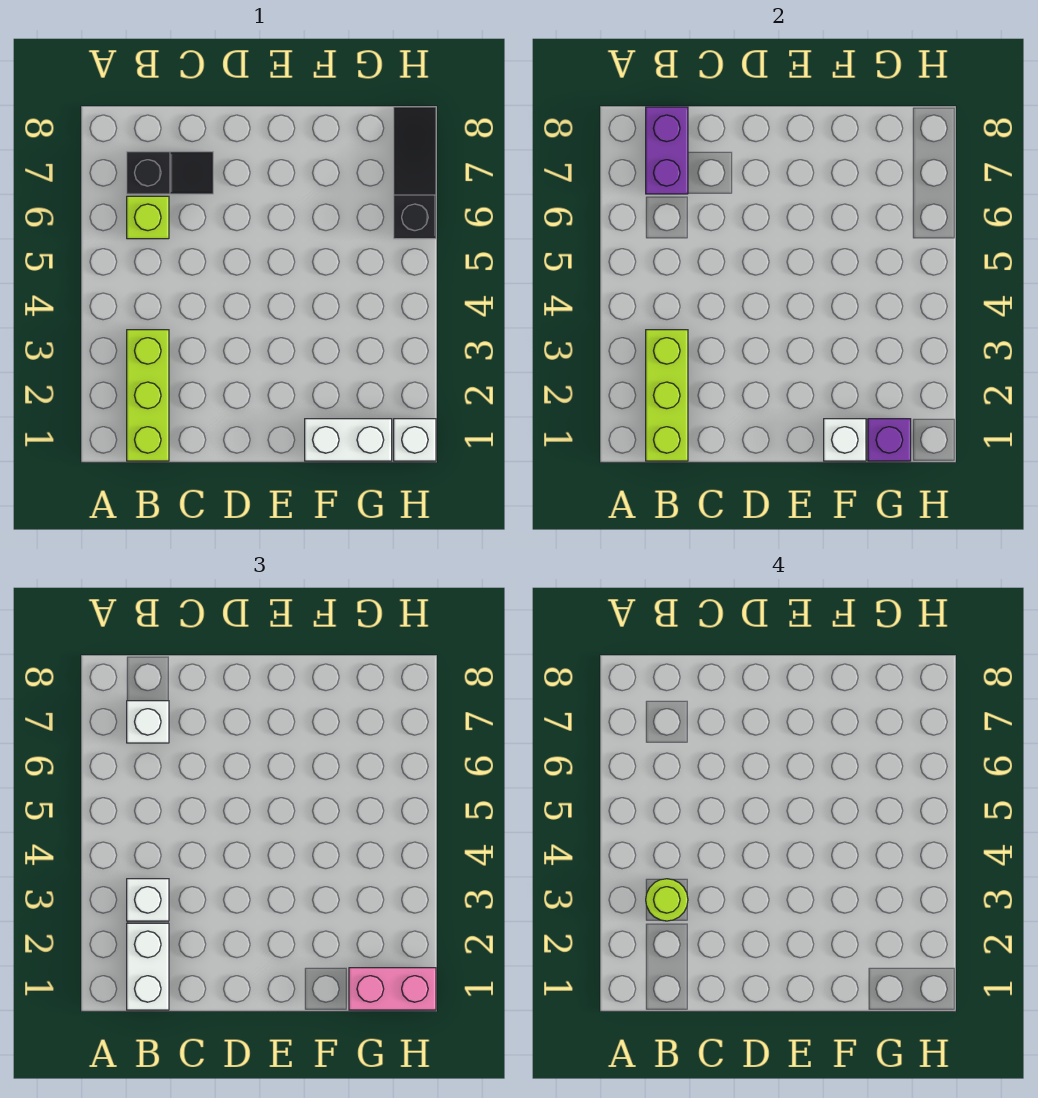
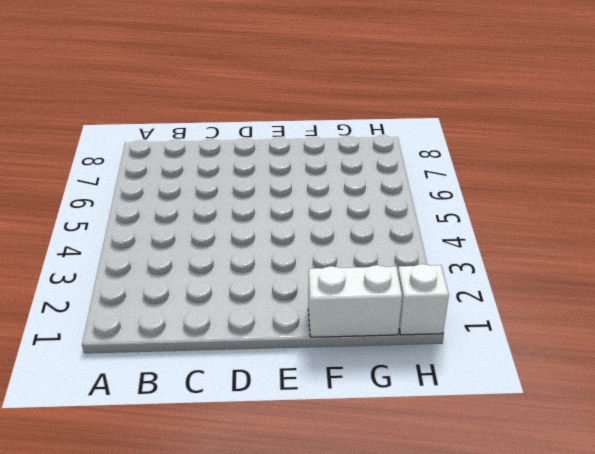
none -> lime 1x3 brick [127,330,169,461]
none -> lime 1x1 brick [127,196,169,239]
none -> black 1x2 slope [127,152,213,194]

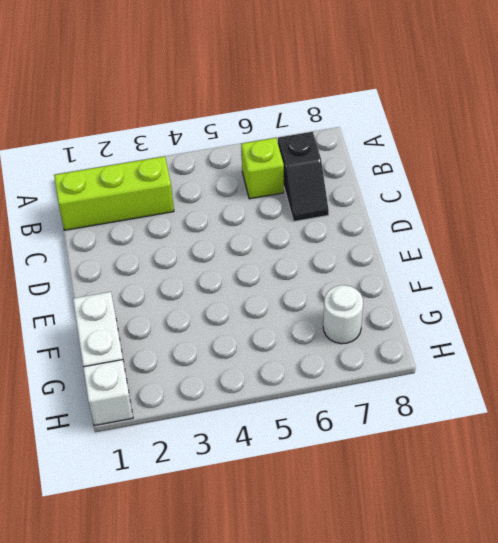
white 1x1 round brick [323,285,363,344] -> none
none -> black 1x3 slope [394,107,436,239]
none -> lime 1x3 brick [646,330,688,461]
none -> purple 1x2 brick [646,107,688,194]

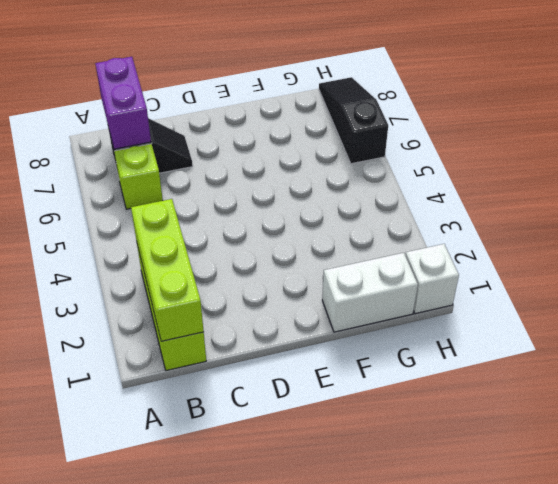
none -> white 1x1 brick [824,419,866,461]
none -> purple 1x1 brick [868,419,911,461]
none -> white 1x2 brick [127,923,169,1010]

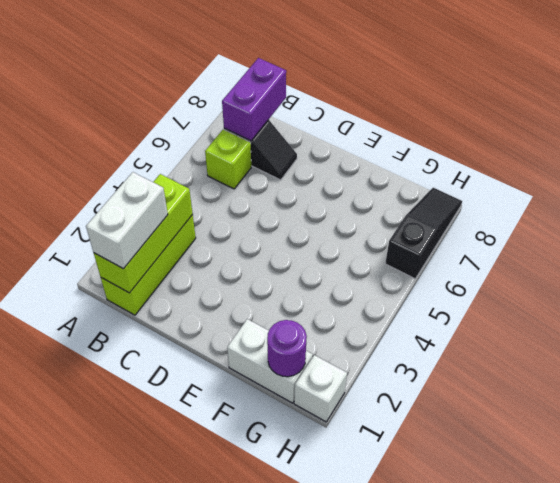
purple 1x1 round brick [267,320,307,377] -> purple 1x1 brick [868,419,911,461]
none -> white 1x1 brick [824,419,866,461]
none -> white 1x1 brick [127,879,169,921]
none -> white 1x1 brick [127,701,169,743]

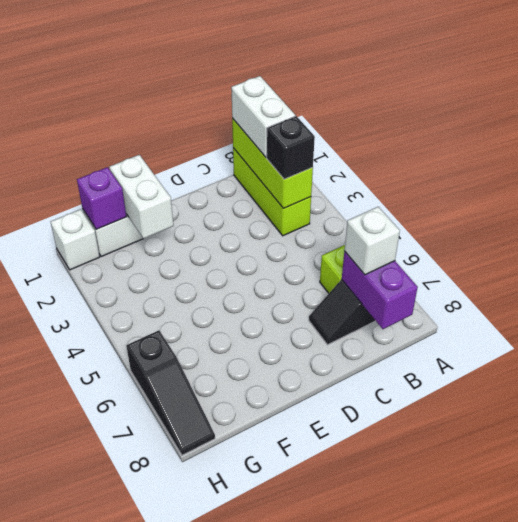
black 1x1 brick [267,116,315,179] -> white 1x1 brick [127,879,169,921]
white 1x2 brick [109,155,174,239] -> white 1x1 brick [824,419,866,461]
none -> pink 1x2 brick [349,968,436,1010]
none -> lime 1x1 round brick [646,879,688,921]

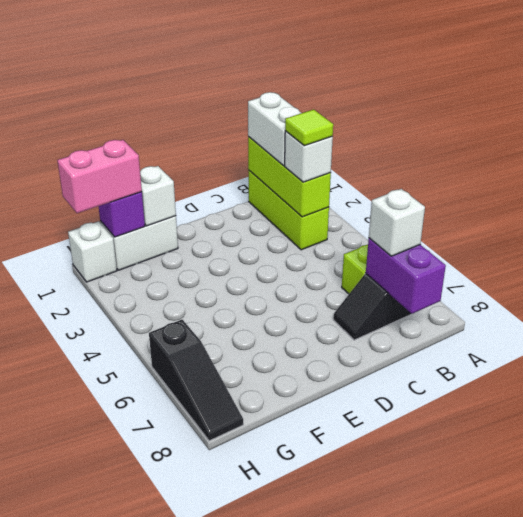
lime 1x1 tile [285,109,333,146] -> lime 1x1 round brick [646,879,688,921]

